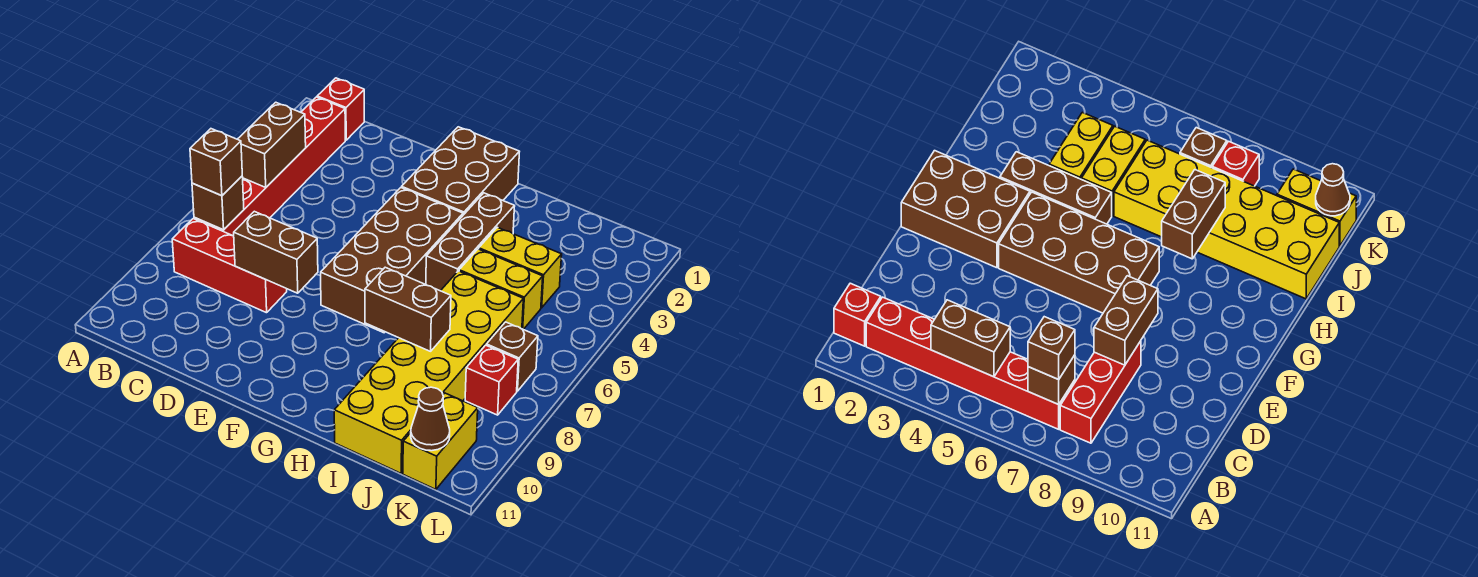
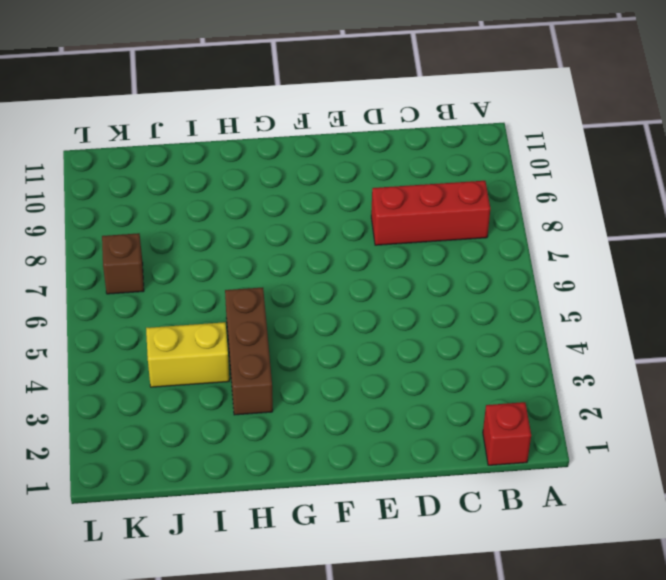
none -> red 1x6 brick [194,97,345,236]
none -> brown 2x3 brick [402,127,519,215]
none -> brown 2x4 brick [321,188,463,333]

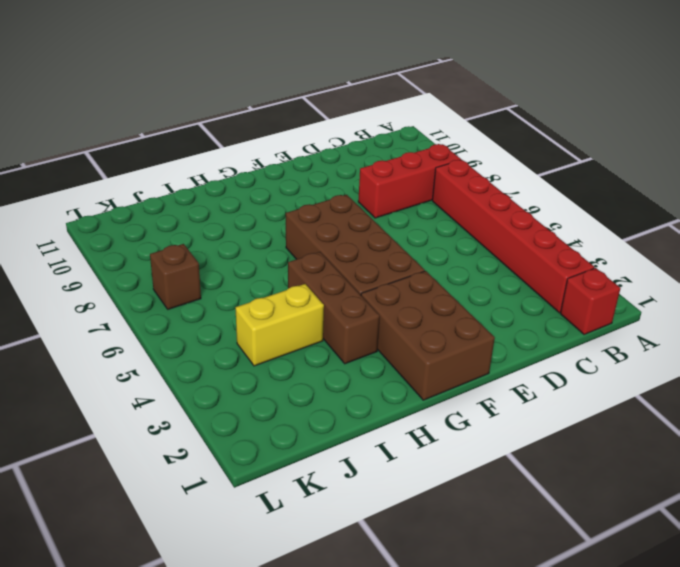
none -> yellow 1x2 brick [459,249,543,329]
none -> yellow 2x6 brick [334,271,523,473]
none -> red 1x1 brick [465,345,518,415]

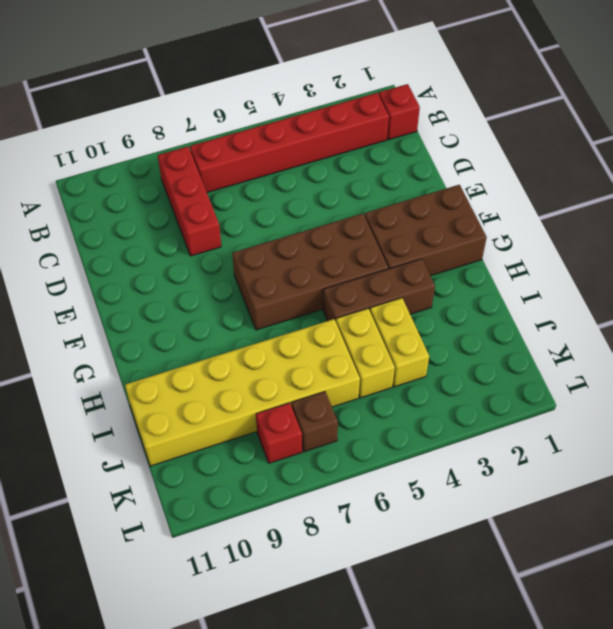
none -> yellow 1x2 brick [403,393,478,489]
none -> brown 1x2 brick [238,102,306,187]
none -> brown 1x1 brick [192,176,244,230]

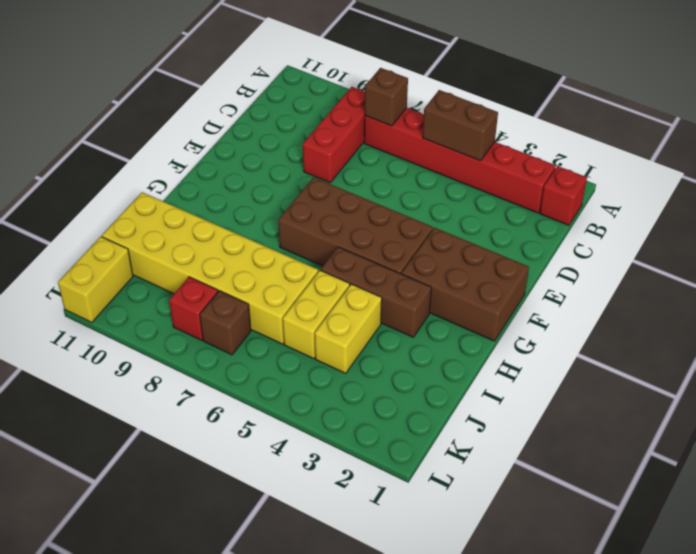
yellow 1x2 brick [58,236,133,322] -> yellow 1x2 brick turned to [403,393,478,489]
none -> brown 1x2 brick [234,211,318,293]
none -> brown 1x2 brick [365,267,451,351]
none -> brown 1x1 cone [411,387,450,451]

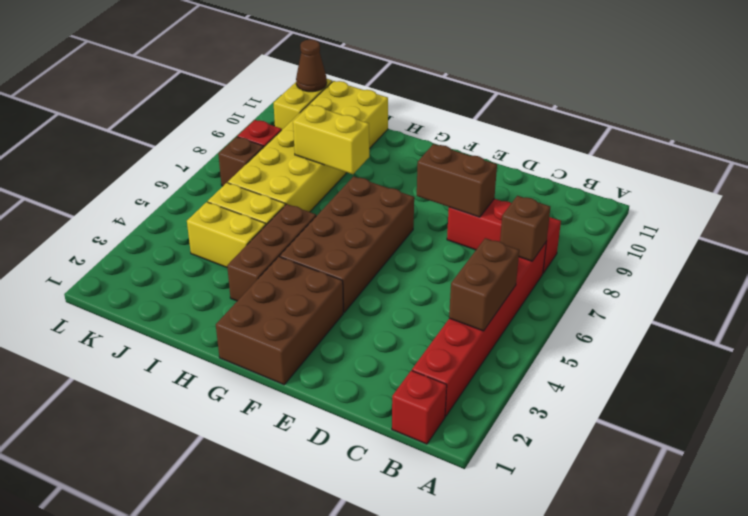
yellow 1x2 brick [293,105,369,174] -> brown 1x2 brick [365,267,451,351]
none -> brown 1x1 brick [190,129,242,196]

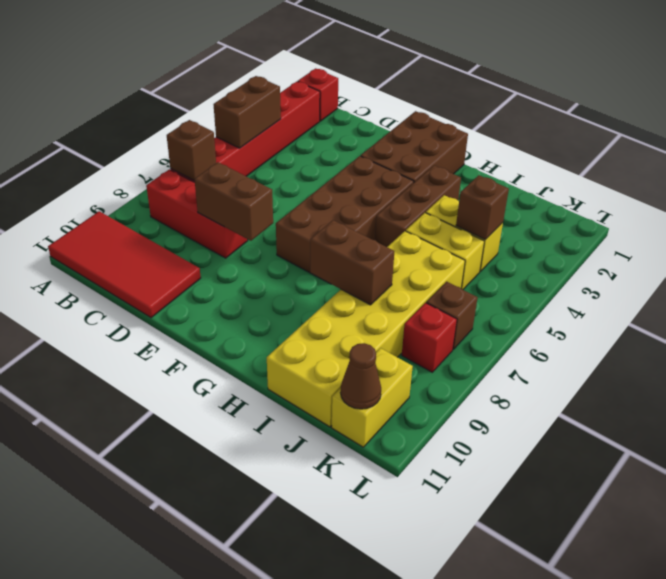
red 2x4 tile [48,211,201,318] -> none
brown 1x1 brick [456,175,509,240] -> brown 1x1 brick moved to [190,129,242,196]

